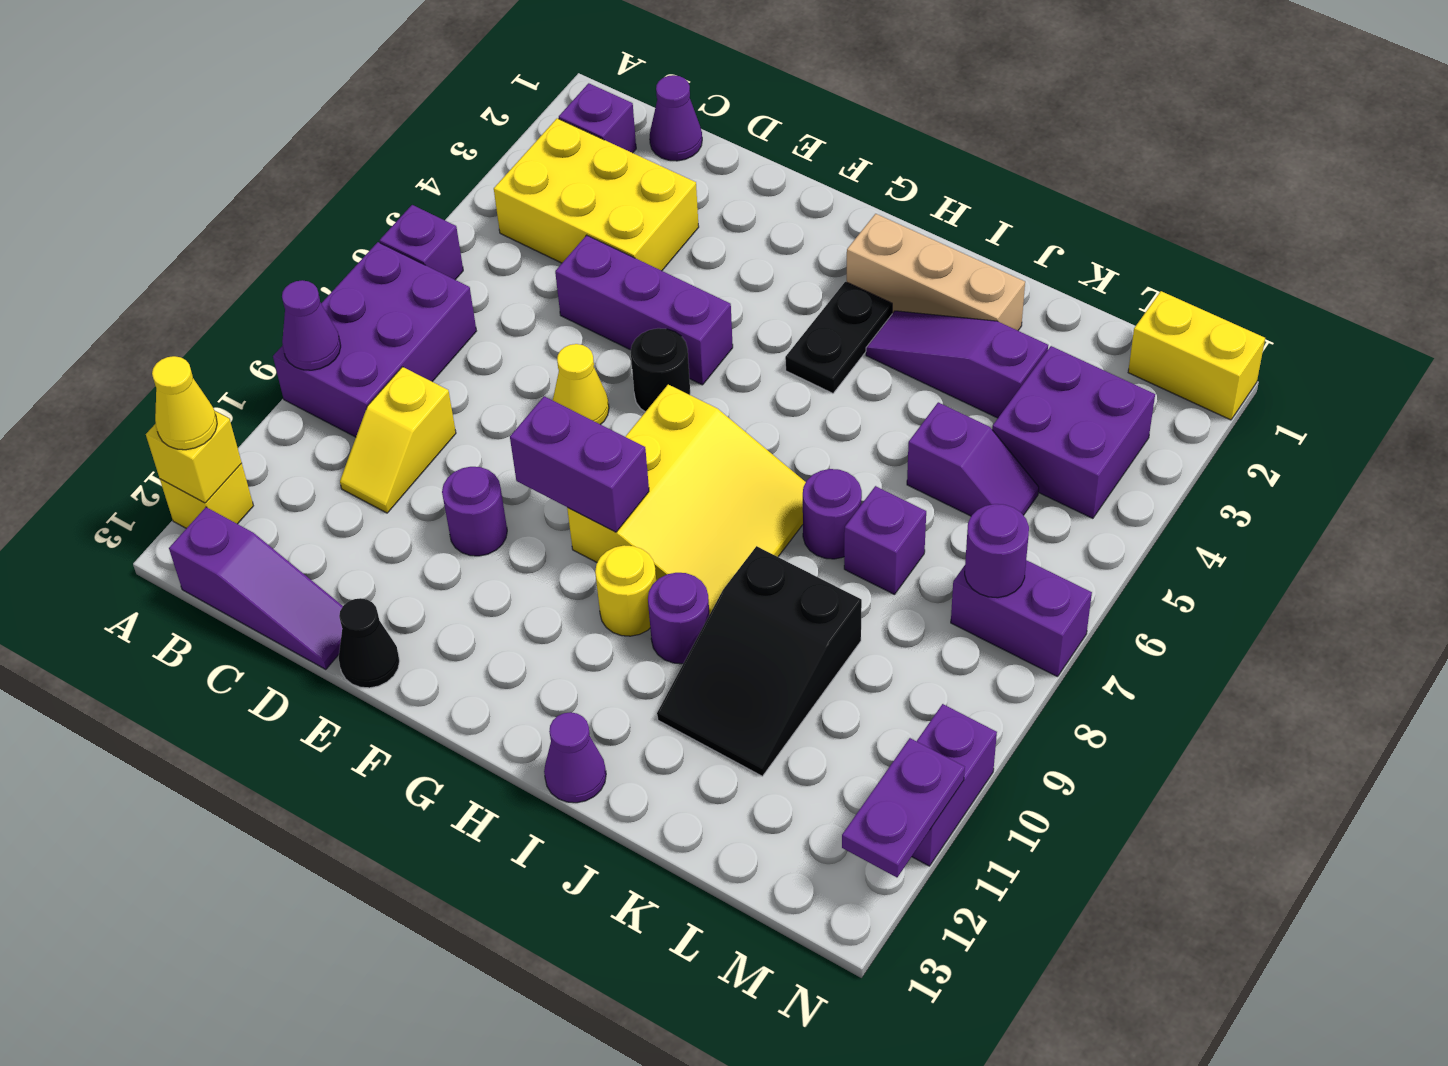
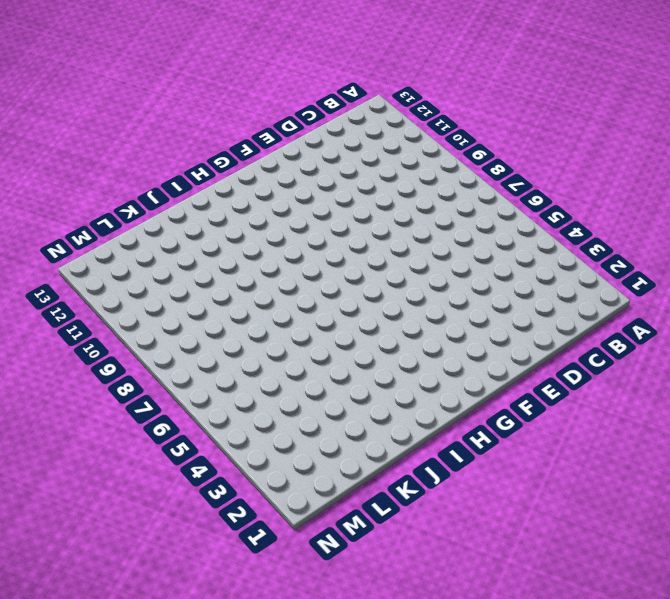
none -> purple 1x1 brick [380,205,463,280]
none -> purple 2x3 brick [273,242,476,437]
none -> yellow 1x1 brick [160,463,253,528]
none -> purple 1x1 brick [559,83,636,153]

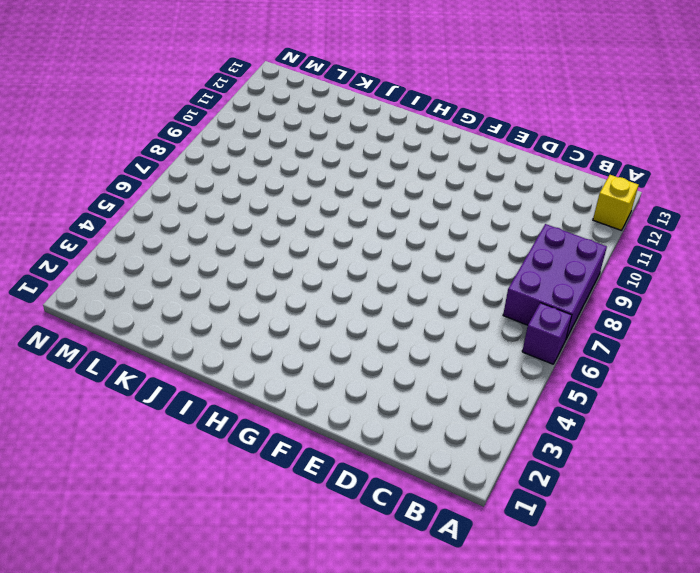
none -> purple 1x1 brick [559,83,636,153]
none -> yellow 2x3 brick [494,118,699,271]
none -> purple 1x3 slope [169,507,343,669]
none -> purple 1x1 cone [650,75,702,161]

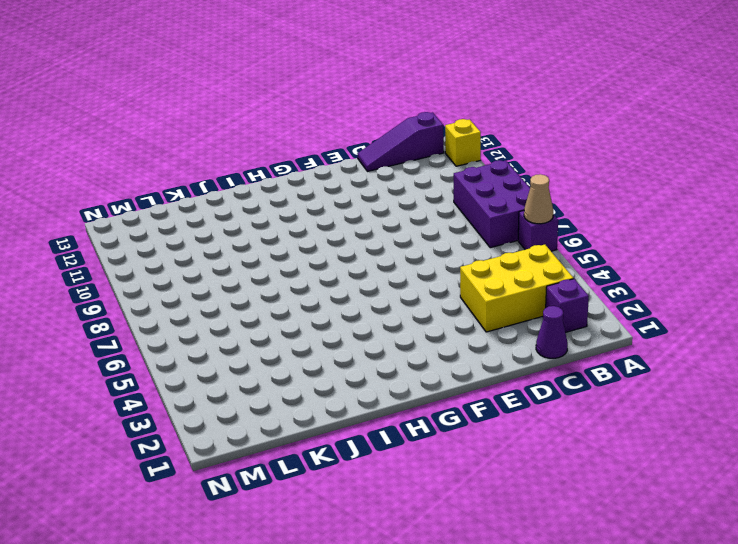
tan 1x1 cone [524,174,553,224] -> none
none -> yellow 1x2 slope [340,367,456,513]
none -> purple 1x3 brick [555,235,733,385]
none -> yellow 1x1 cone [553,344,609,425]
none -> purple 1x1 round brick [442,467,507,556]

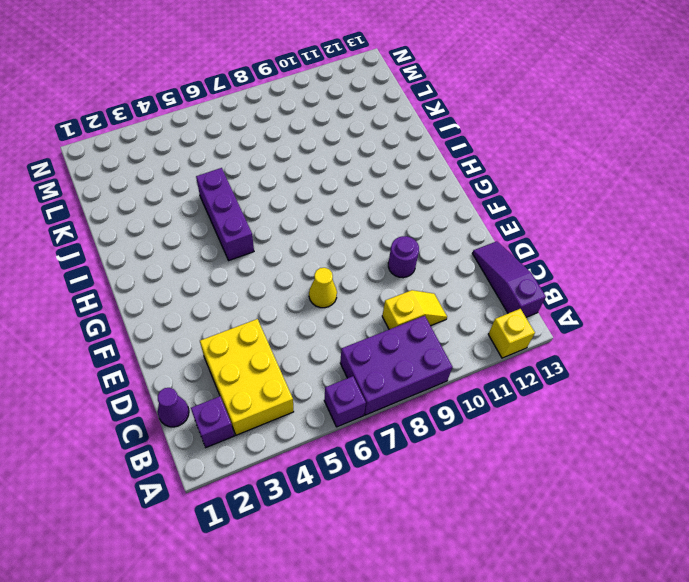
purple 1x3 brick [196,168,254,260] -> purple 1x3 brick moved to [555,235,733,385]
none -> black 1x1 cone [339,598,400,688]
none -> black 1x1 round brick [631,328,690,412]
none -> yellow 3x3 slope [567,385,806,615]
none -> tan 1x3 brick [847,214,1025,331]

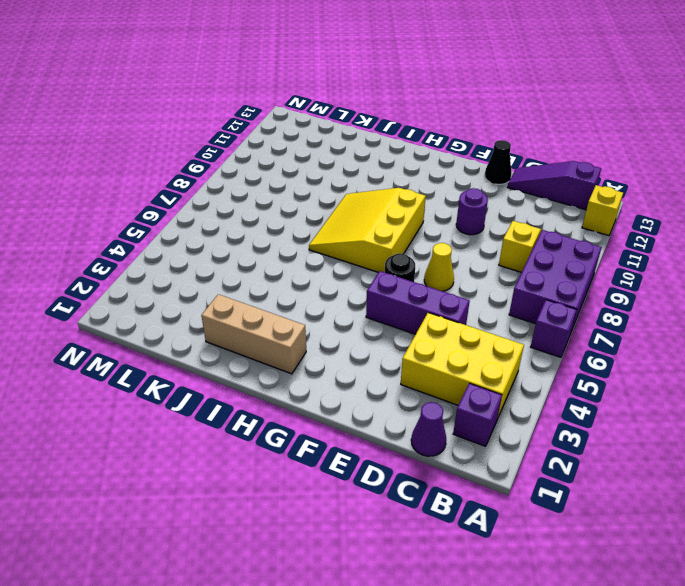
none -> black 1x2 plate [785,282,892,393]
none -> yellow 1x1 round brick [595,545,656,636]
none -> purple 1x3 slope [866,311,1048,418]
none -> purple 1x1 round brick [648,573,709,664]

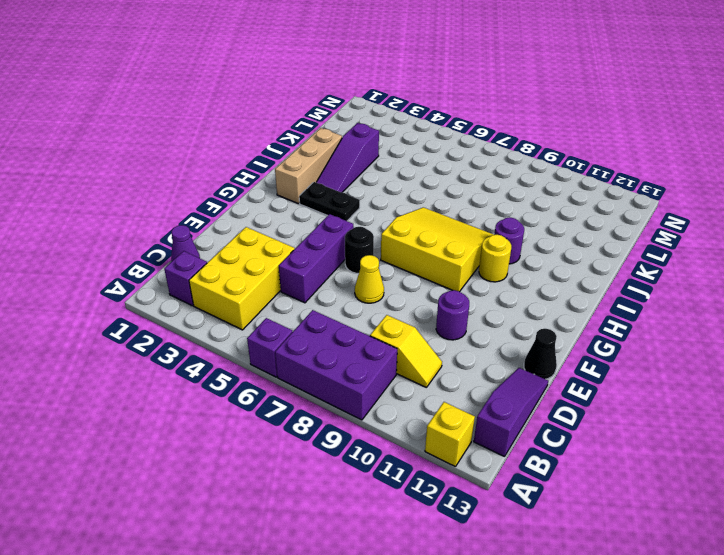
none -> purple 1x1 cone [544,712,606,803]
none -> purple 1x1 round brick [803,469,862,559]
none -> black 2x3 slope [657,546,862,776]
none -> purple 1x2 slope [907,402,1039,516]

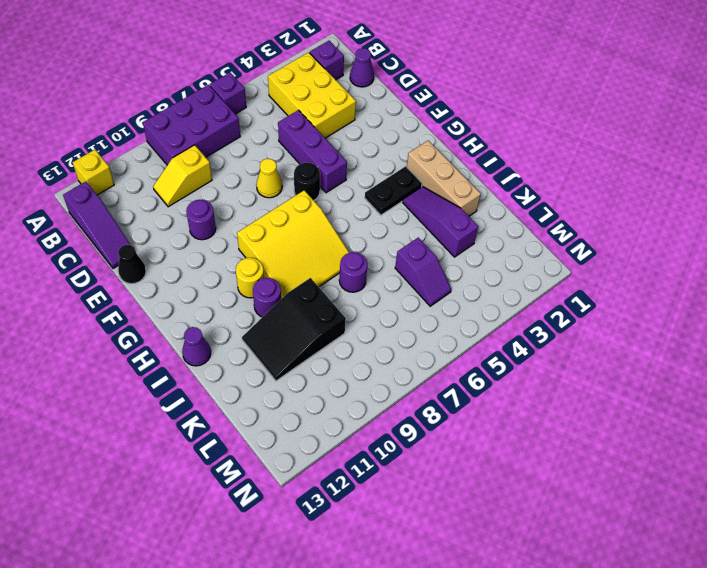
none -> purple 1x1 brick [844,486,926,595]
none -> purple 2x2 brick [992,346,1155,518]
none -> yellow 1x2 brick [1128,291,1265,420]
none -> purple 1x2 brick [951,560,1092,677]

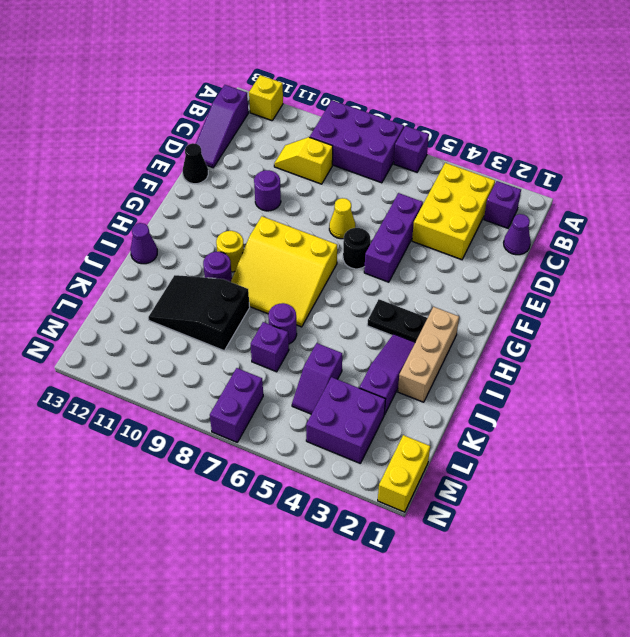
none -> purple 1x2 brick [912,704,997,866]
none -> purple 1x1 cone [282,280,341,370]
none -> yellow 1x1 brick [146,411,242,503]
none -> purple 1x2 brick [510,396,649,532]

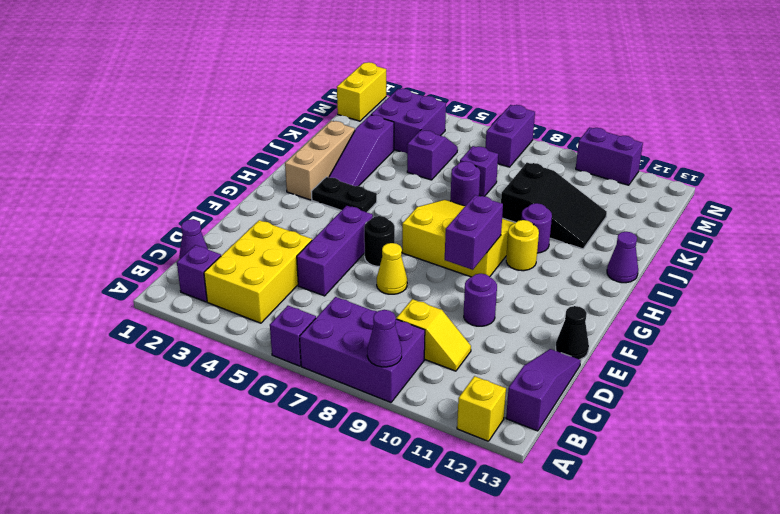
none -> yellow 1x1 brick [146,411,242,503]
none -> purple 1x1 round brick [965,504,1029,598]
none -> purple 1x2 plate [842,738,965,877]
none -> yellow 1x1 cone [152,356,217,450]

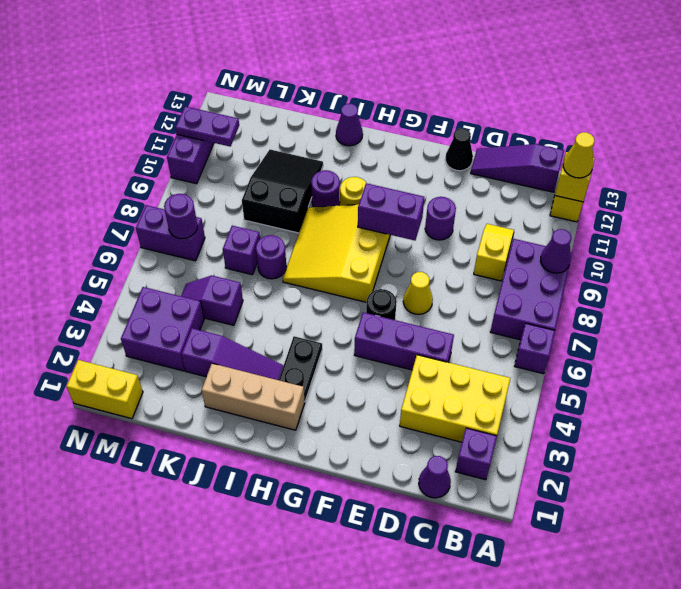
purple 1x2 plate [175,106,239,147] -> purple 1x2 plate turned to [842,738,965,877]

